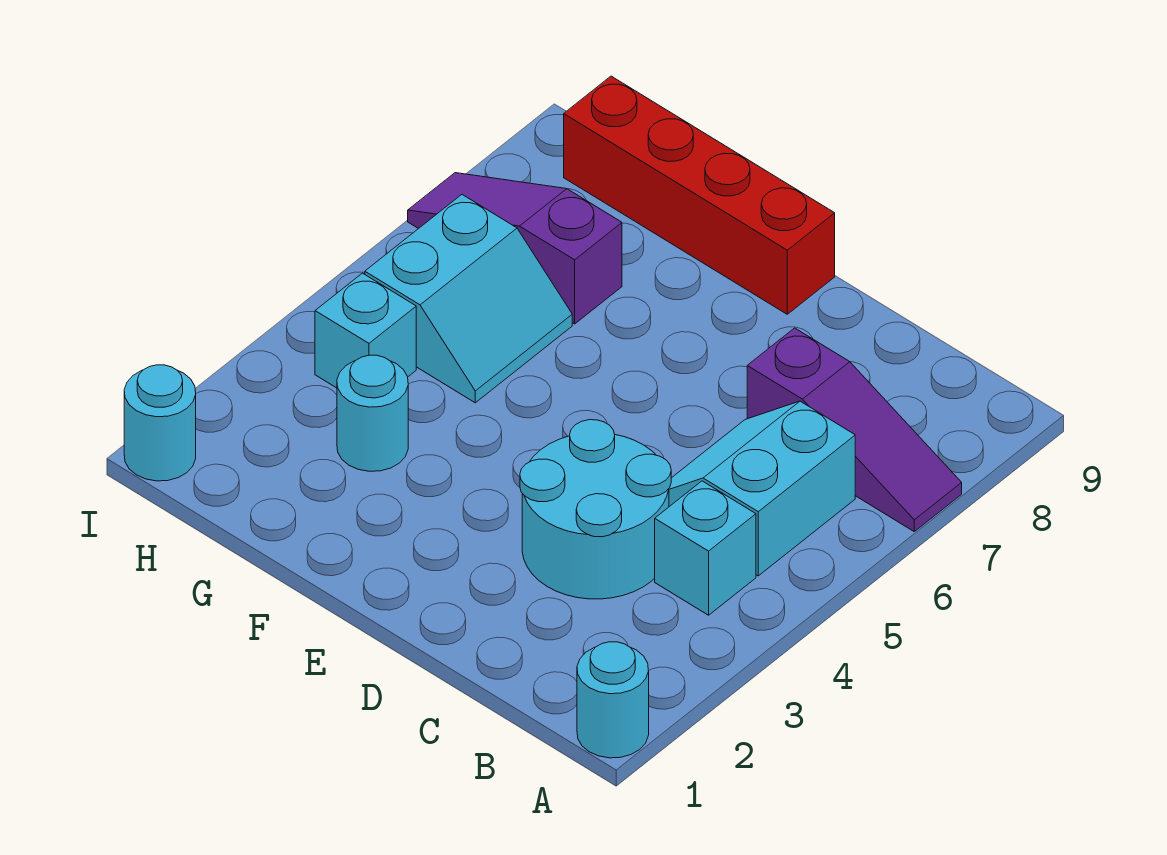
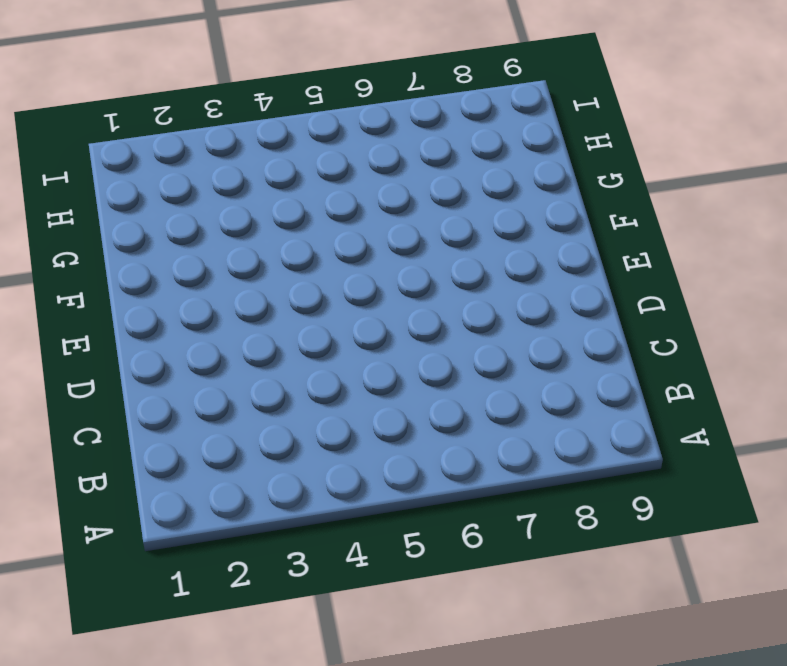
none -> cyan 1x1 round brick [577,642,649,758]
none -> purple 1x3 slope [747,328,962,531]

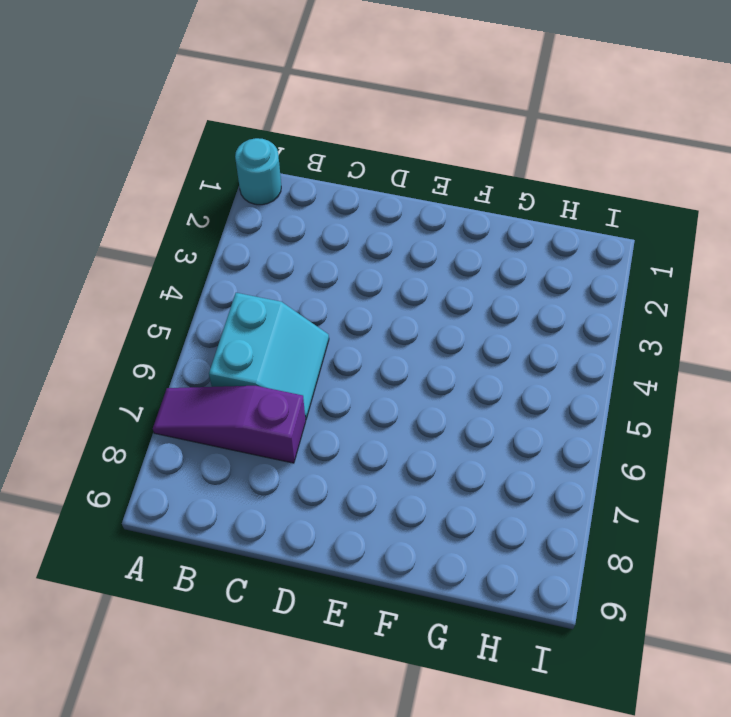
none -> cyan 1x1 brick [655,481,756,615]
none -> cyan 2x2 round brick [520,420,671,599]

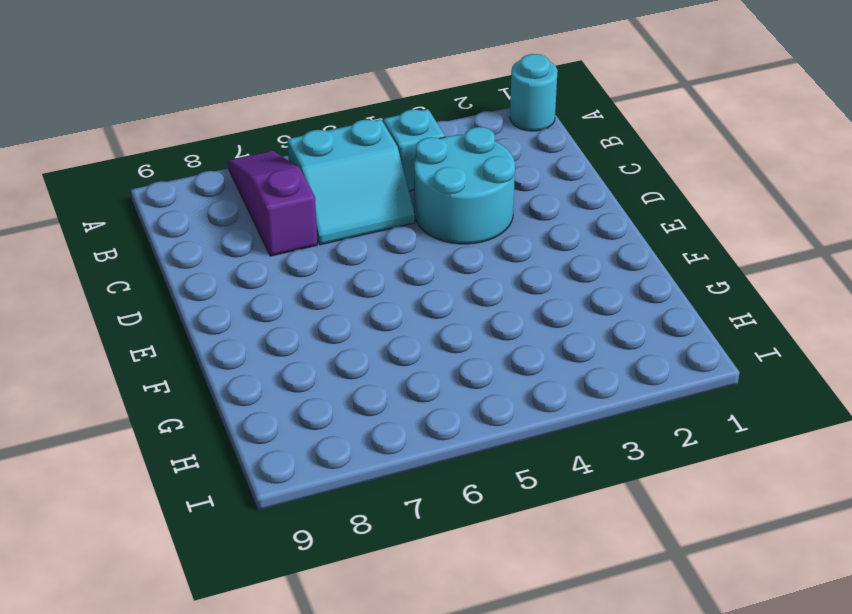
none -> red 1x4 brick [564,76,835,314]
none -> cyan 1x1 round brick [337,355,408,471]

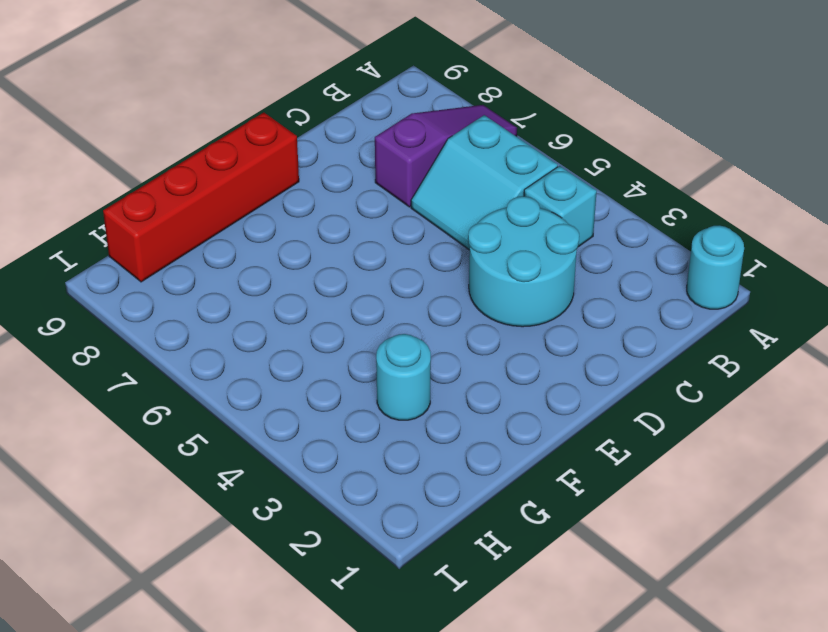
none -> cyan 2x2 slope [365,195,572,403]
none -> purple 1x3 slope [408,173,622,324]

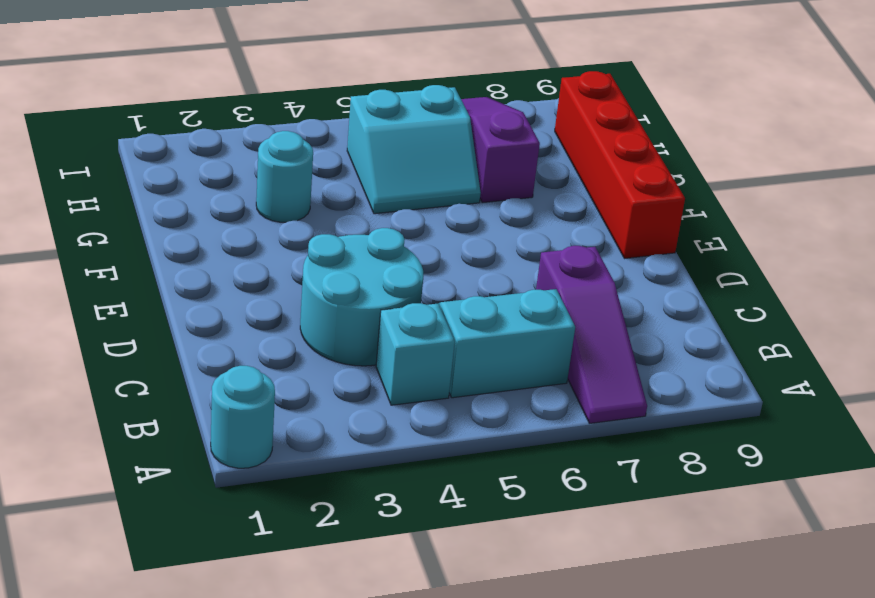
none -> cyan 1x1 brick [315,273,416,388]
none -> cyan 1x1 round brick [124,365,196,481]

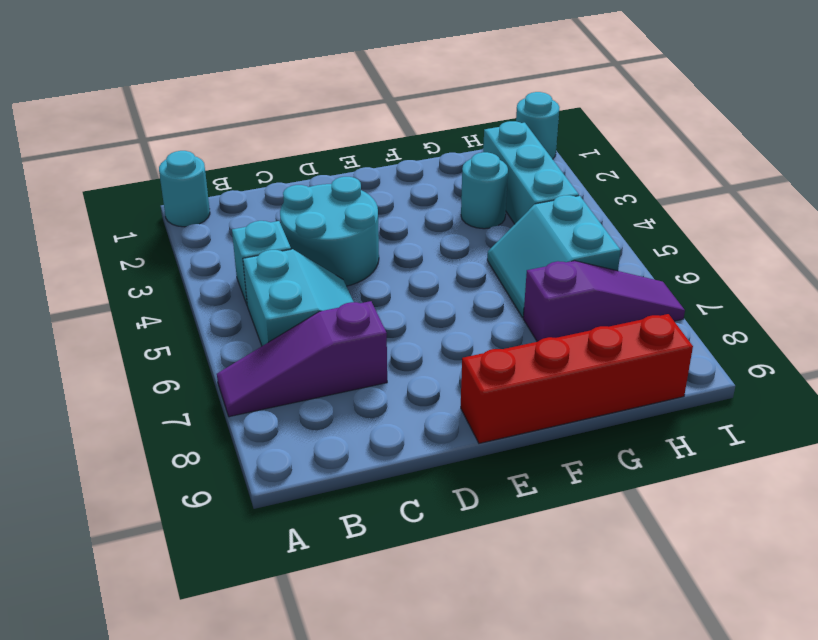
cyan 1x3 brick [483,121,579,224] -> cyan 1x1 brick [315,273,416,388]

